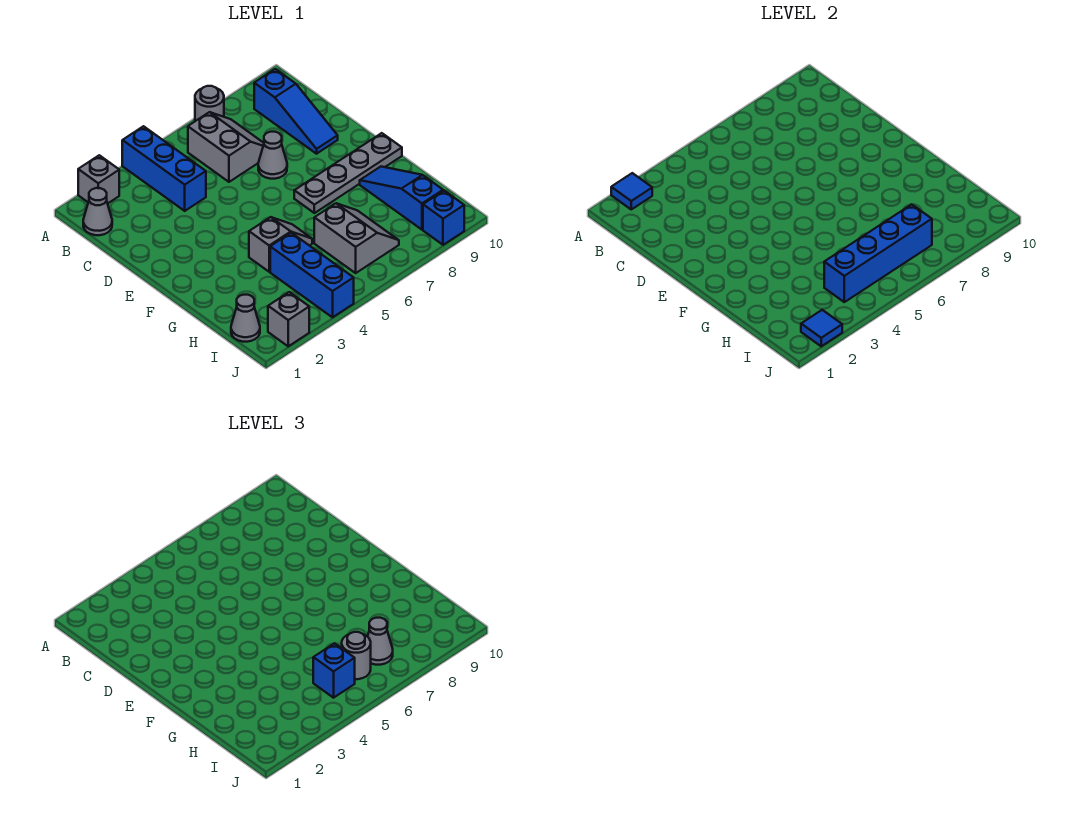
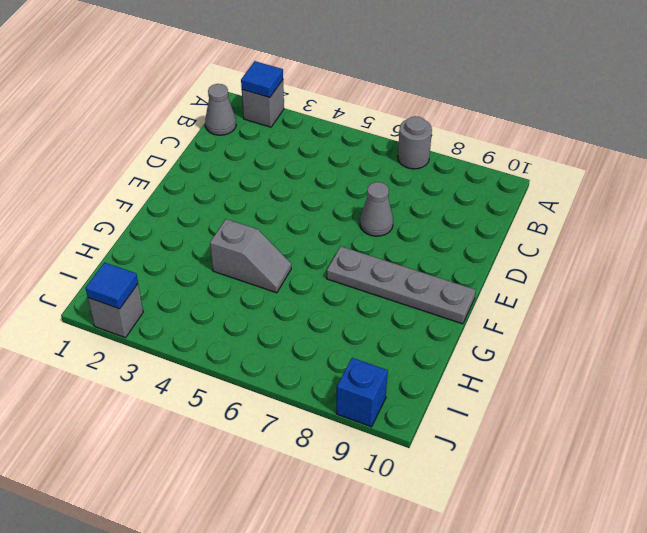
none -> blue 1x3 brick [122,126,206,211]
none -> grey 2x2 slope [188,112,264,182]
none -> blue 1x3 slope [254,69,338,154]

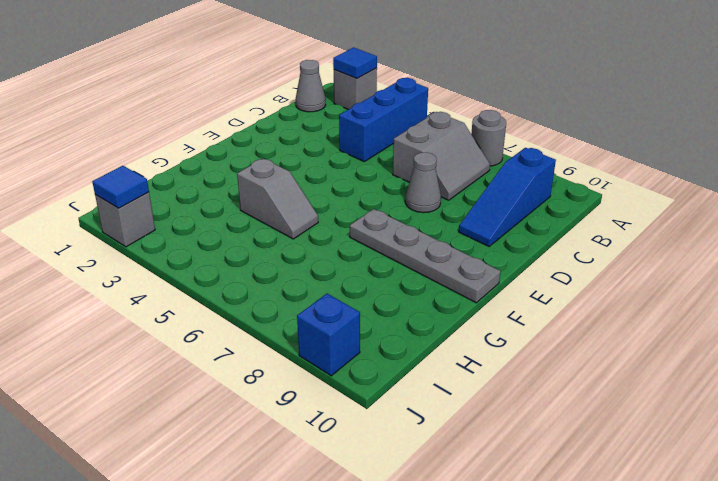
none -> blue 1x3 slope [360,167,443,230]
none -> blue 1x3 brick [270,233,354,317]
none -> grey 2x2 slope [314,203,399,273]

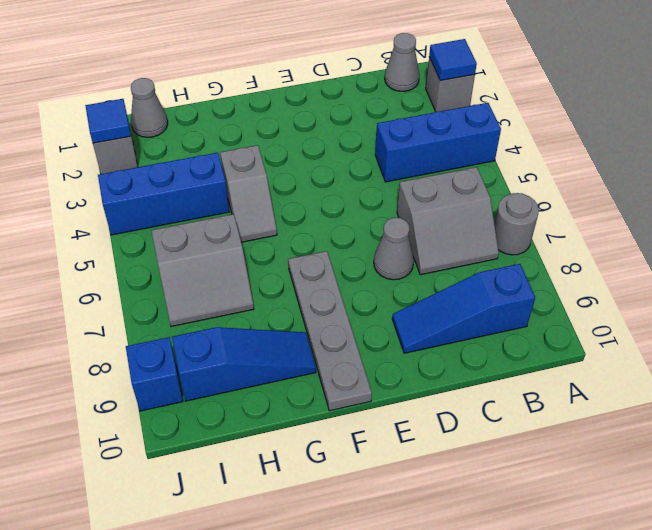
none -> blue 1x4 brick [824,204,932,302]
none -> blue 1x1 brick [313,643,355,698]
none -> grey 1x1 round brick [342,632,371,679]

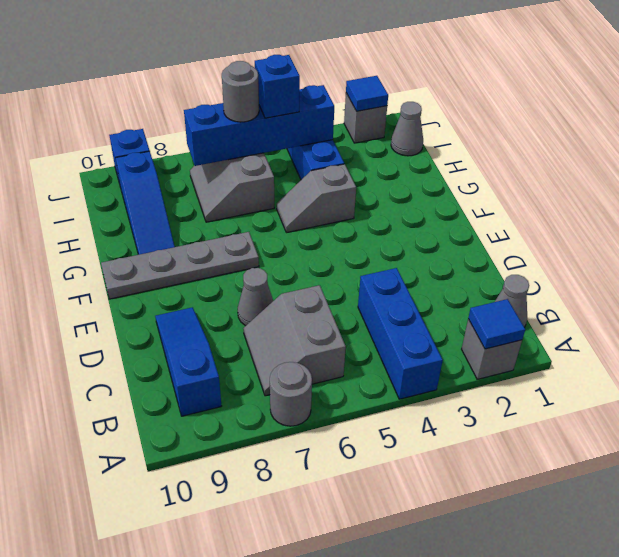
none -> grey 1x1 cone [367,618,393,665]

